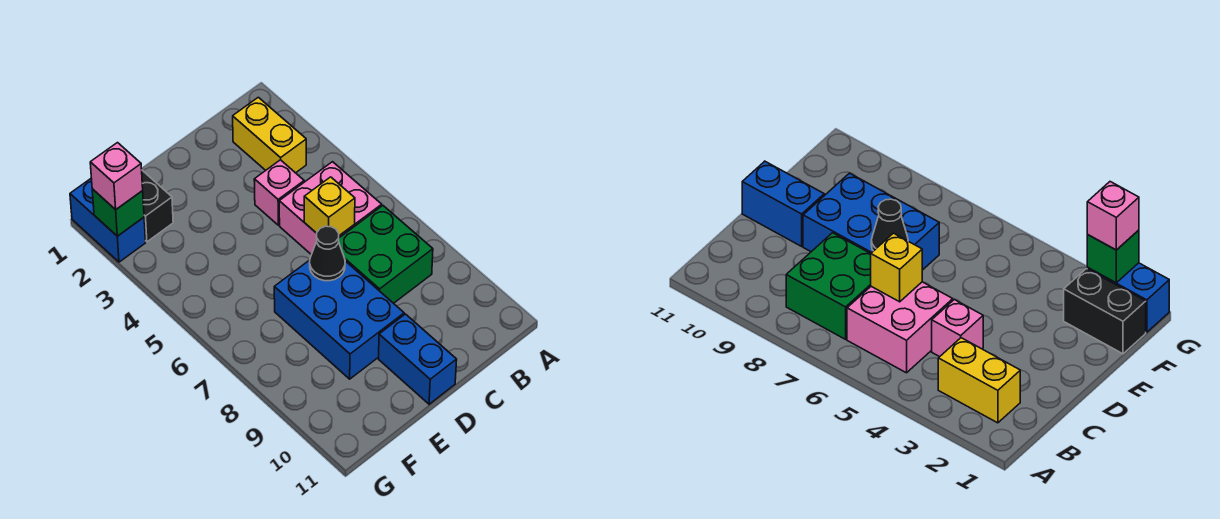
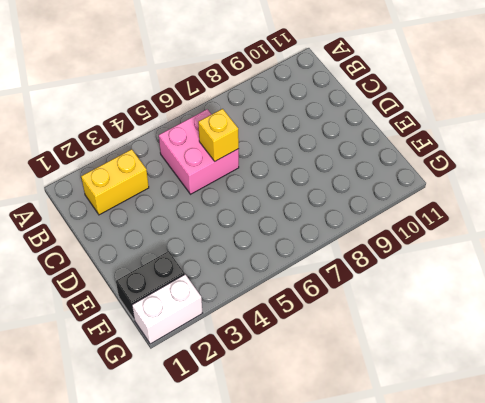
white 1x2 brick [132,274,202,344] -> blue 1x2 brick [70,178,146,262]
none -> green 2x2 brick [339,206,433,303]
none -> pink 1x1 brick [254,160,304,225]
none -> blue 2x3 brick [274,260,404,379]

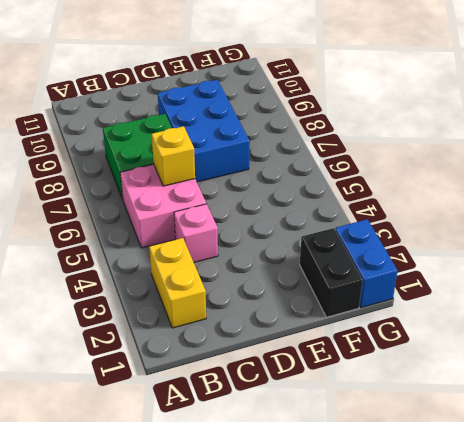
none -> blue 1x2 brick [379,314,457,404]
none -> black 1x1 cone [310,226,345,281]
none -> green 1x1 brick [92,189,144,236]

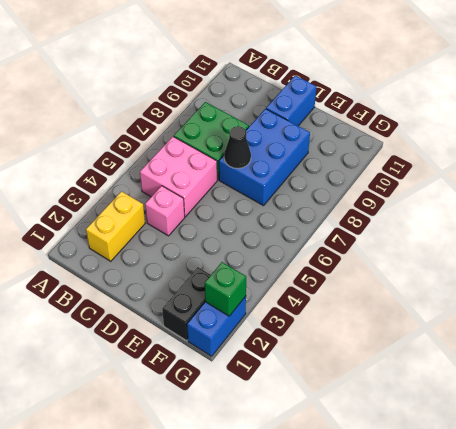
none -> yellow 1x1 brick [304,177,355,236]
none -> pink 1x1 brick [90,143,143,210]

